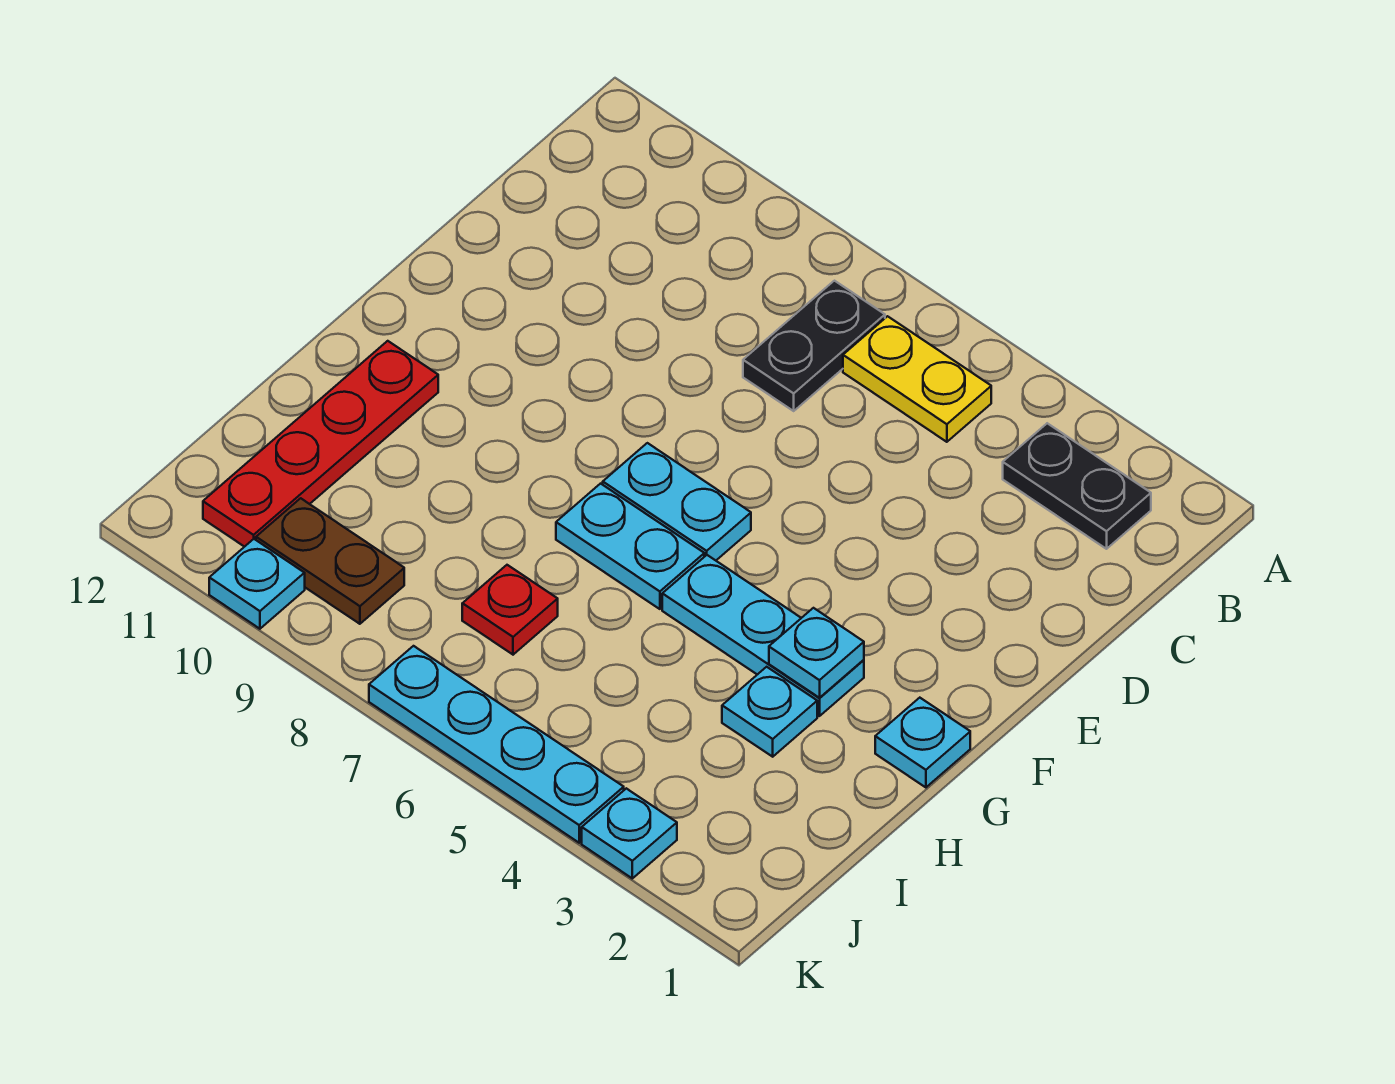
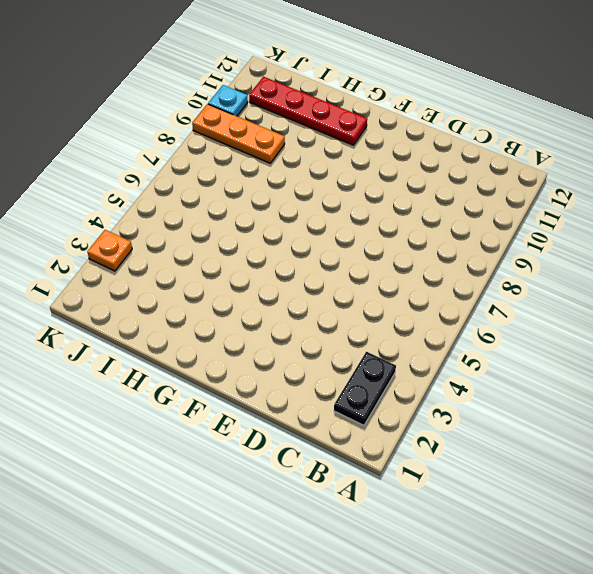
orange 1x3 plate [192,104,285,163] -> brown 1x2 plate [256,498,404,624]
orange 1x1 plate [87,230,132,271] -> cyan 1x1 plate [582,788,677,878]
none -> yellow 1x2 plate [843,316,991,442]
none -> black 1x2 plate [743,281,885,411]
none -> cyan 1x2 plate [603,443,751,560]

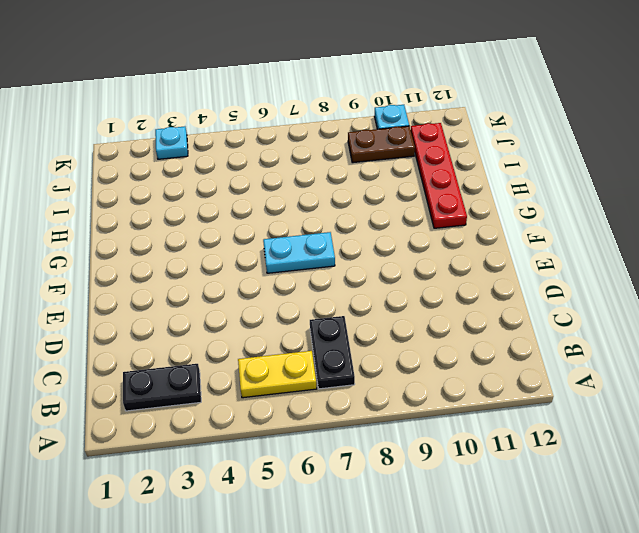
none -> cyan 1x1 plate [875,698,970,787]
none -> cyan 1x3 plate [662,555,864,716]
none -> cyan 1x2 plate [556,484,704,609]

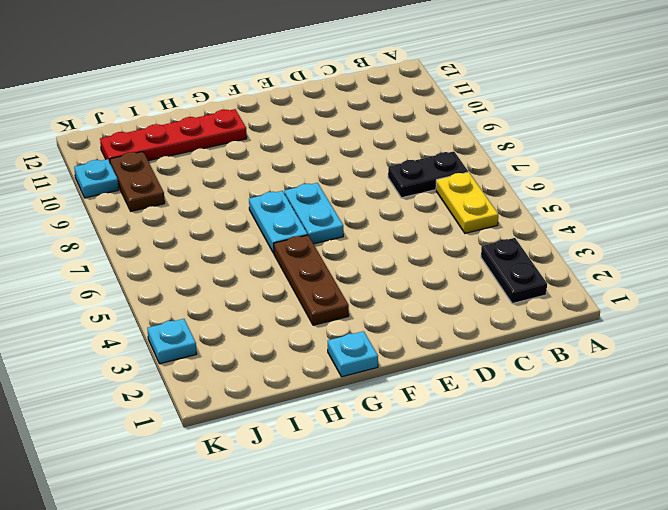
brown 1x3 plate [274,235,349,325] -> cyan 1x3 plate [662,555,864,716]
none -> cyan 1x1 plate [722,667,817,757]
none -> red 1x1 plate [462,565,558,655]
none -> cyan 1x4 plate [369,646,624,843]

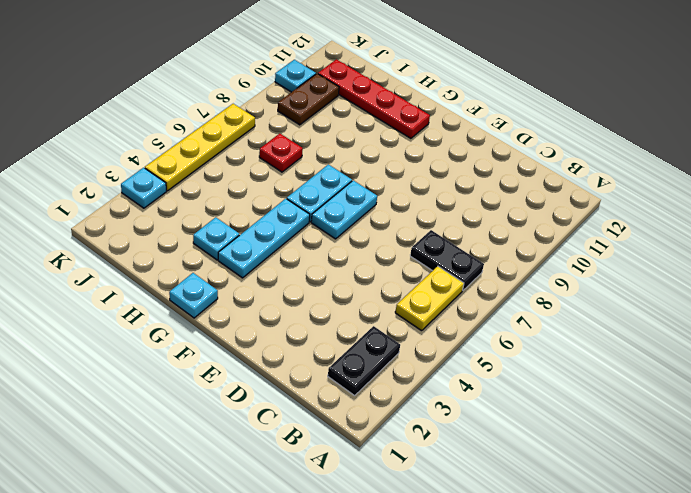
yellow 1x4 plate [145,104,255,191] -> cyan 1x4 plate [369,646,624,843]
none -> cyan 1x1 plate [769,608,864,698]

